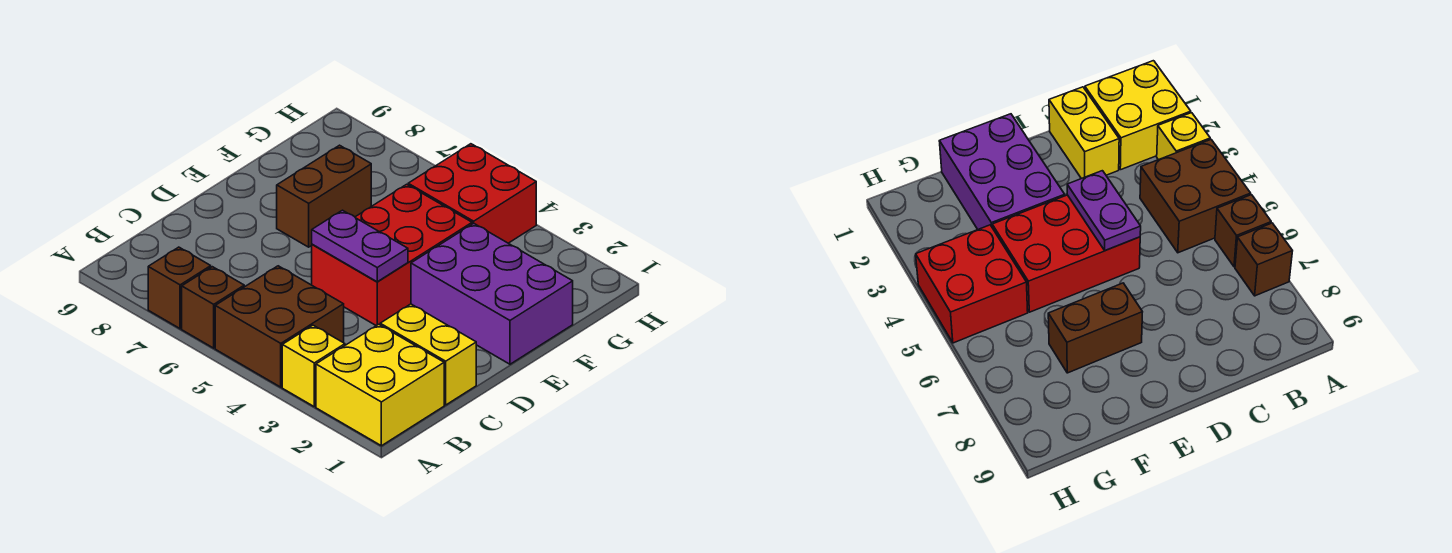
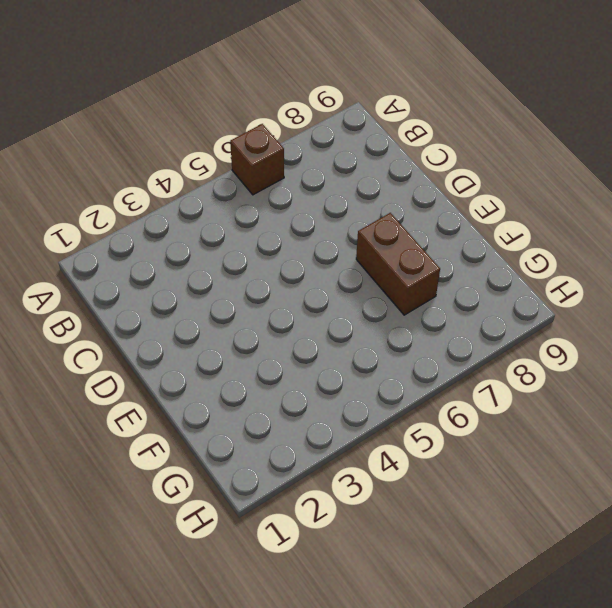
none -> yellow 2x2 brick [316,324,444,446]
none -> yellow 1x1 brick [282,325,345,407]

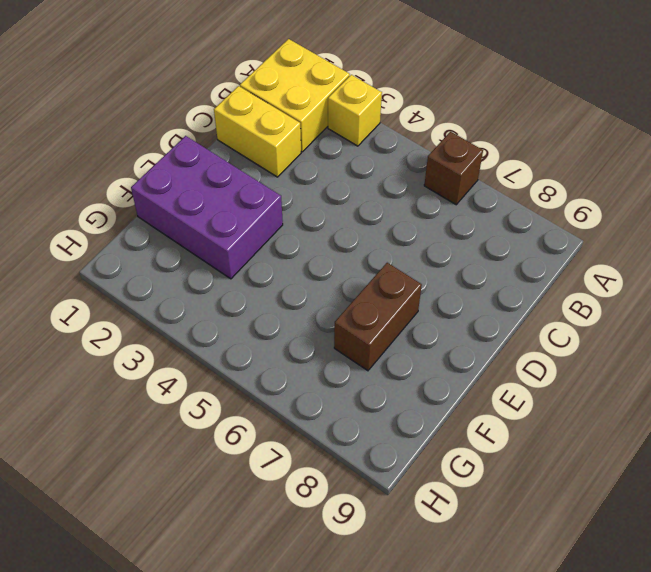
none -> brown 2x2 brick [215,266,344,387]
none -> brown 1x1 brick [148,247,211,329]

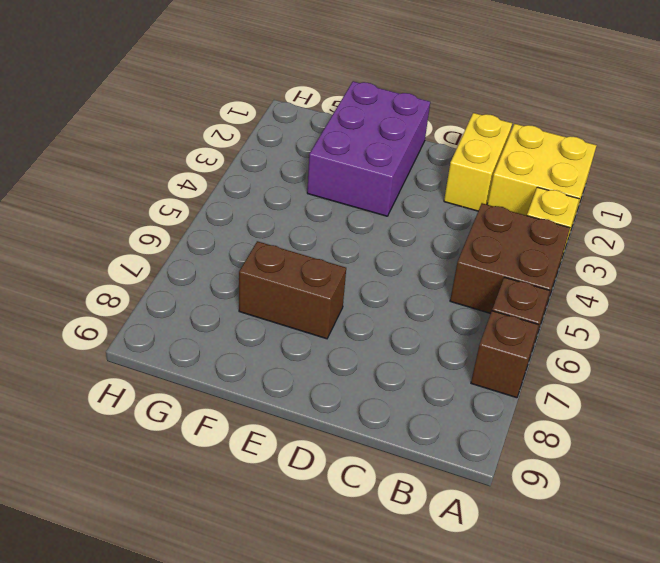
none -> red 2x3 brick [312,184,472,326]
none -> red 2x2 brick [408,144,536,243]

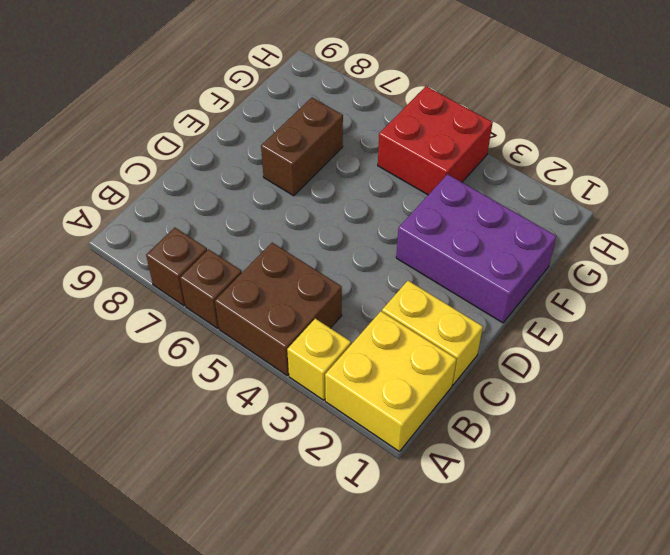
none -> red 2x3 brick [312,184,472,326]
none -> purple 1x2 plate [312,210,408,282]

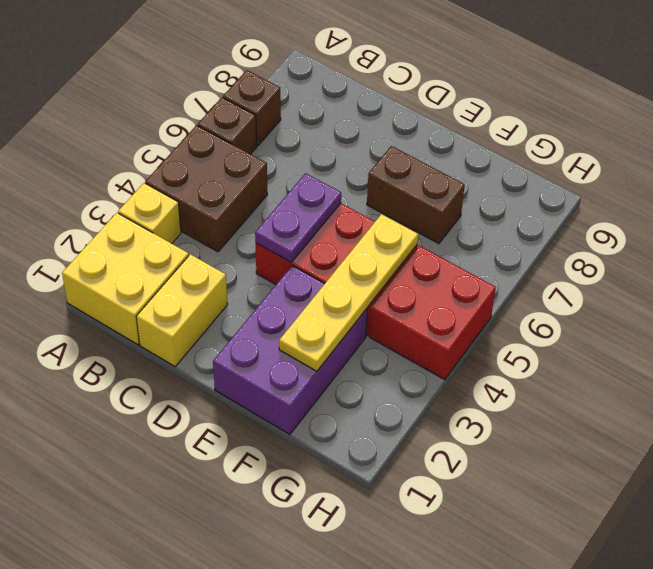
yellow 1x4 plate [279,214,418,371] -> none

